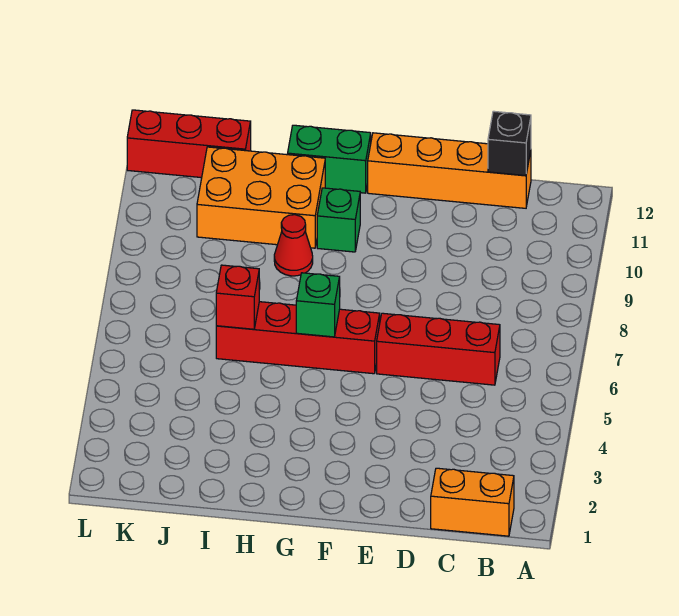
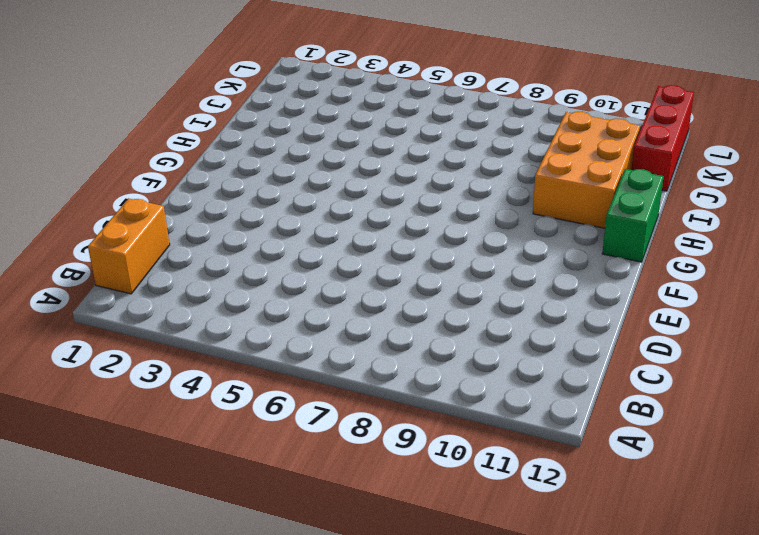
none -> red 1x3 brick [377,313,500,385]
none -> orange 1x4 brick [368,133,531,208]
none -> red 1x4 brick [216,302,380,374]

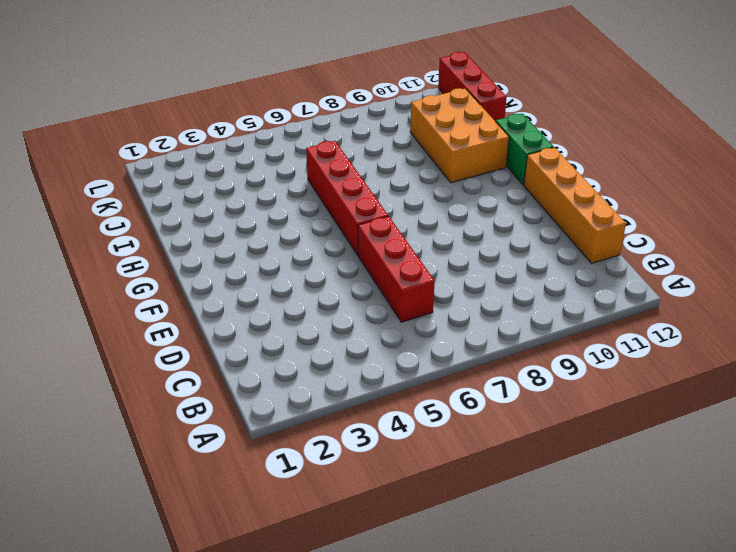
none -> orange 1x2 brick [431,468,514,536]
none -> green 1x1 brick [317,188,360,252]
none -> red 1x1 cone [274,215,313,276]

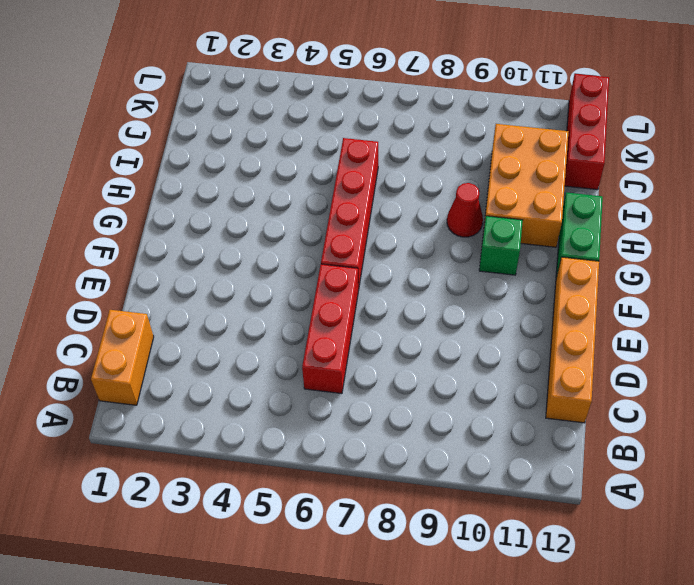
none -> black 1x1 brick [488,111,531,176]
none -> green 1x1 brick [296,273,340,337]
none -> red 1x1 brick [216,265,259,329]

